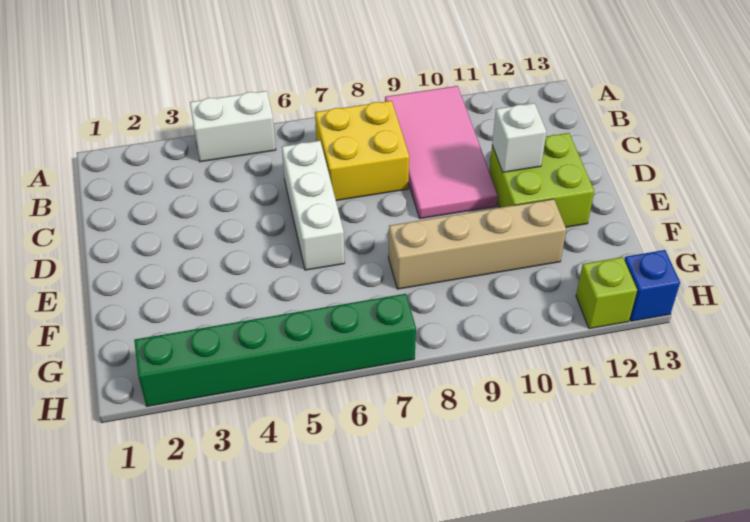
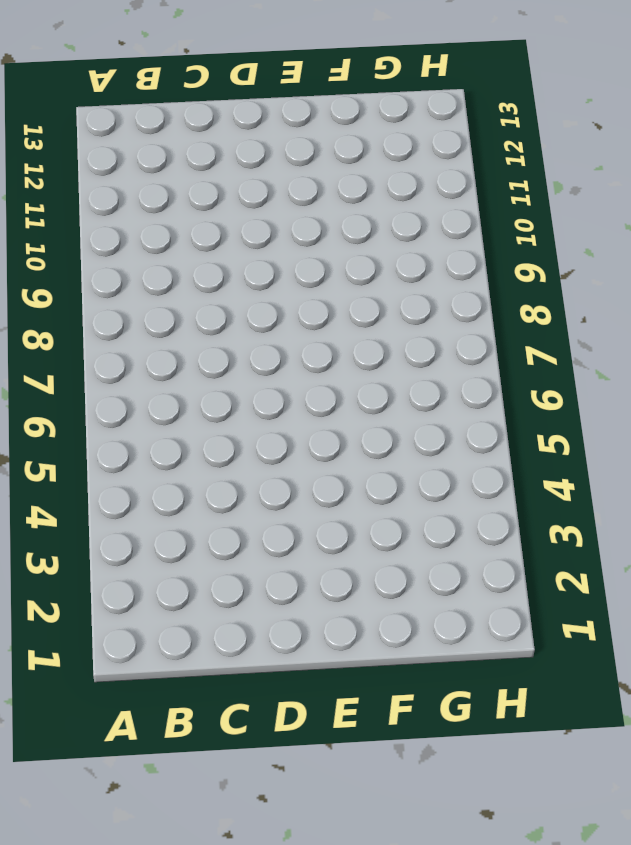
none -> white 1x2 brick [190,91,276,162]
none -> pink 2x4 tile [385,86,498,219]

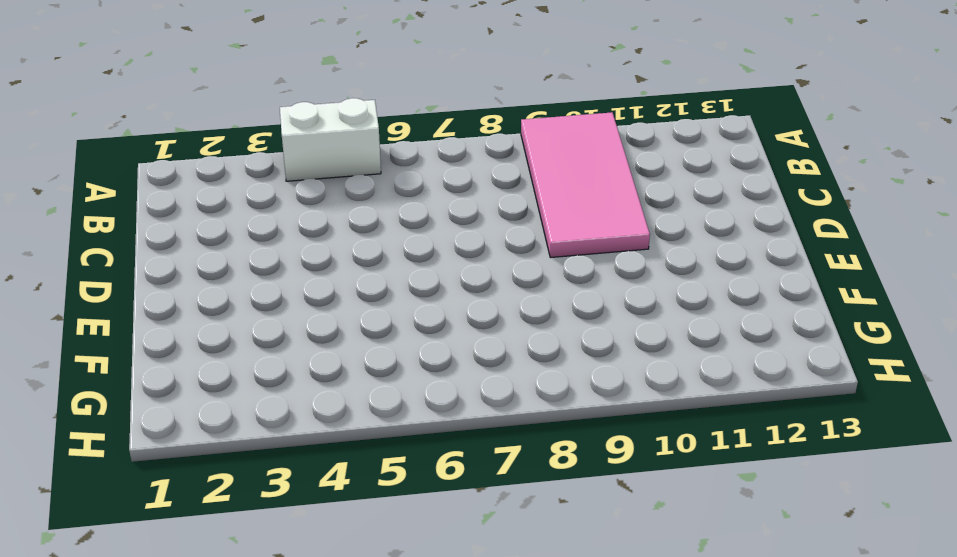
none -> yellow 2x2 brick [315,101,409,201]
none -> white 1x3 brick [282,141,345,270]

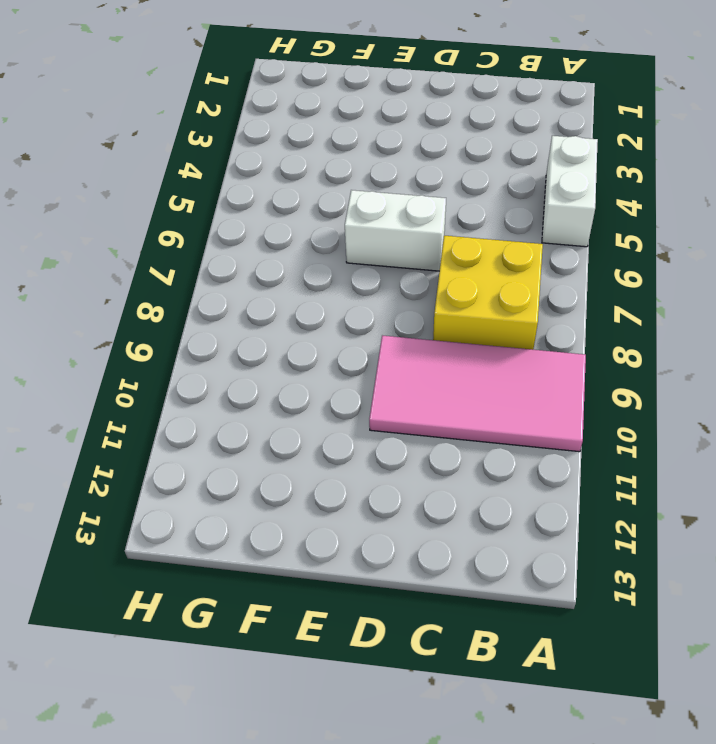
white 1x2 brick [345,190,446,271] -> white 1x3 brick [282,141,345,270]
none -> lime 2x2 brick [489,133,594,227]
none -> tan 1x4 brick [388,199,566,289]

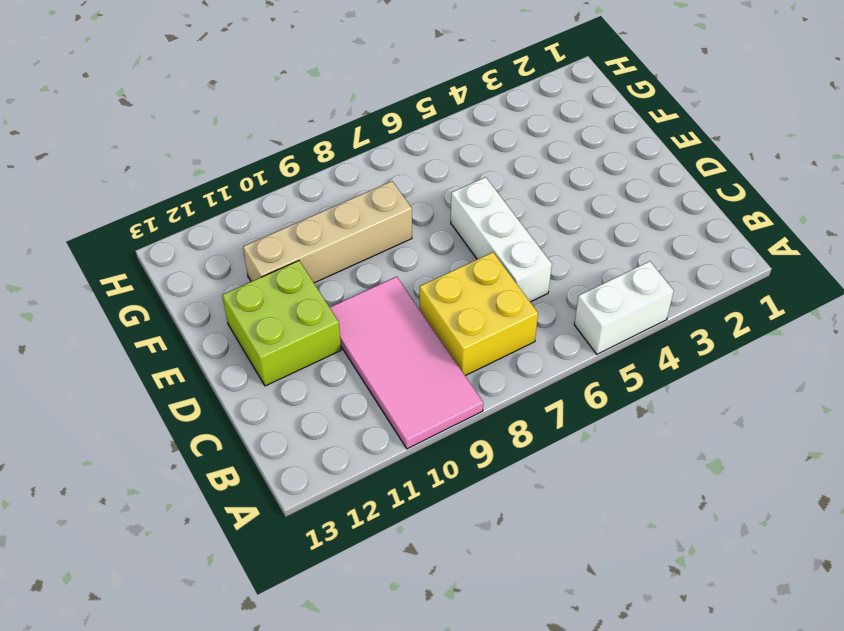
none -> green 1x6 brick [134,294,416,406]
none -> lime 1x1 brick [576,257,637,329]

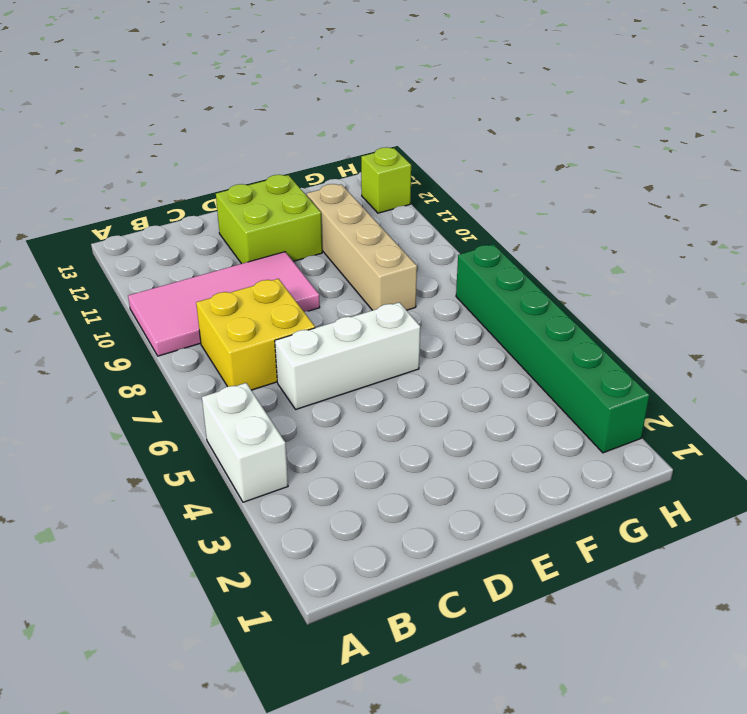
none -> blue 1x1 brick [624,250,680,321]
none -> white 1x1 brick [492,103,546,172]

